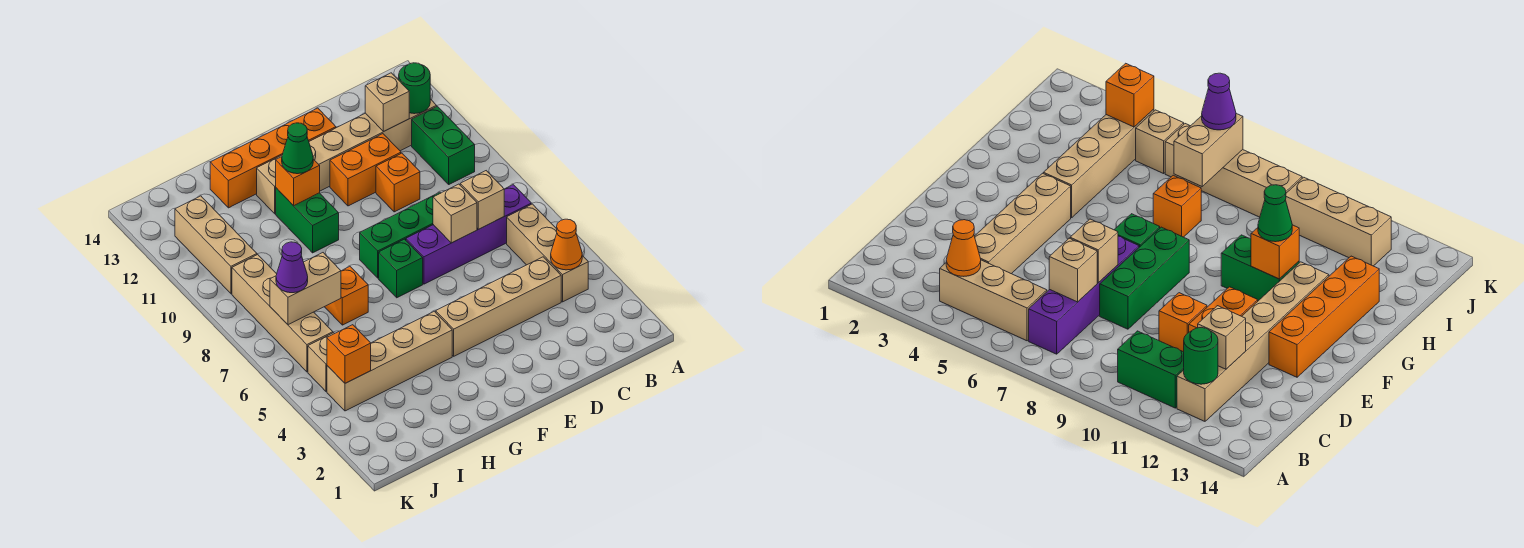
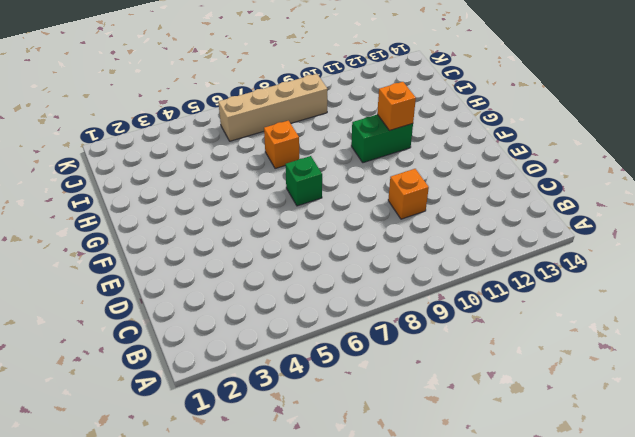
none -> tan 1x3 brick [507,204,588,302]
none -> purple 1x4 brick [406,185,531,284]
none -> green 1x2 brick [412,106,475,184]

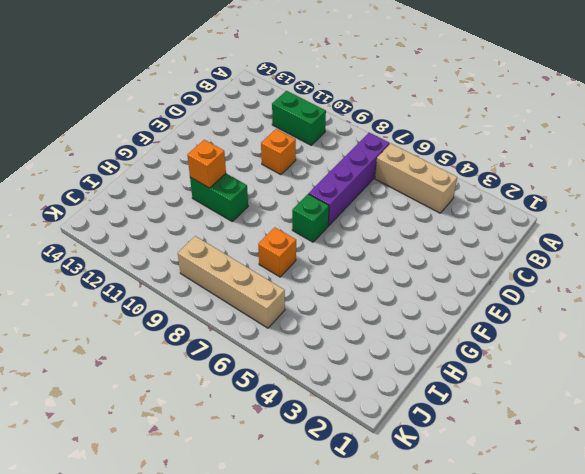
none -> tan 1x6 brick [257,99,437,214]
none -> tan 1x4 brick [436,257,561,356]
none -> green 1x3 brick [360,192,440,278]

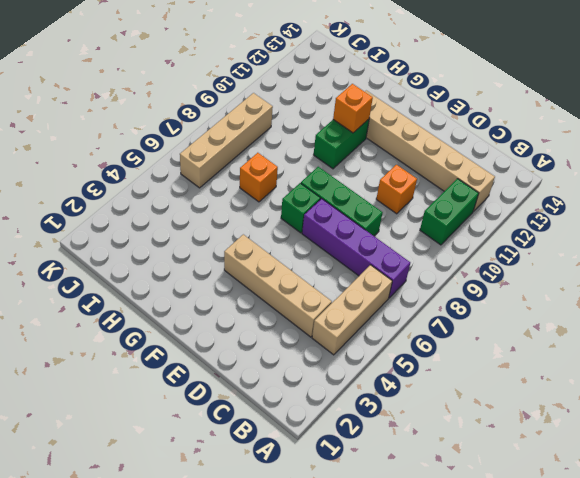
none -> orange 1x2 brick [330,134,401,206]
none -> orange 1x4 brick [210,108,336,208]
none -> tan 1x4 brick [327,311,452,411]

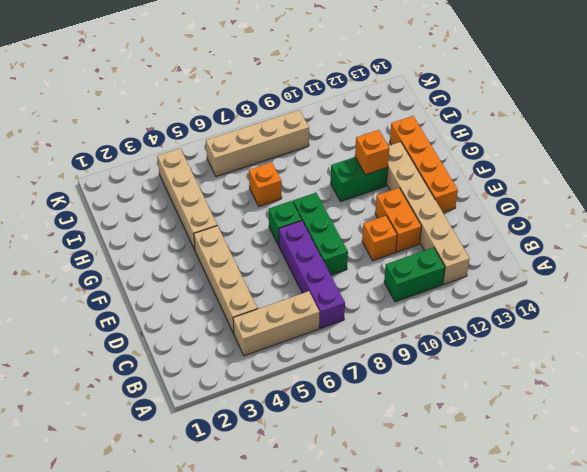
none -> tan 1x1 brick [308,333,335,391]
none -> tan 1x3 brick [175,196,257,294]
none -> orange 1x1 cone [551,219,582,270]

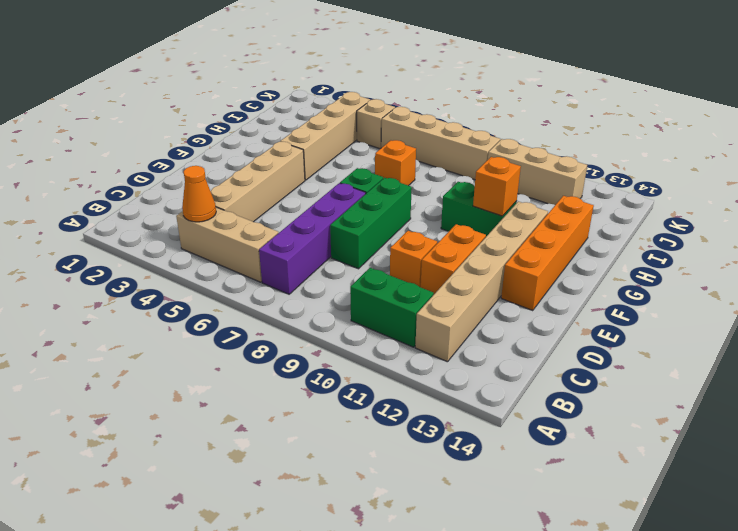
none -> green 1x1 round brick [399,63,430,114]
none -> tan 1x1 brick [460,171,504,229]
none -> tan 1x1 brick [365,73,409,131]

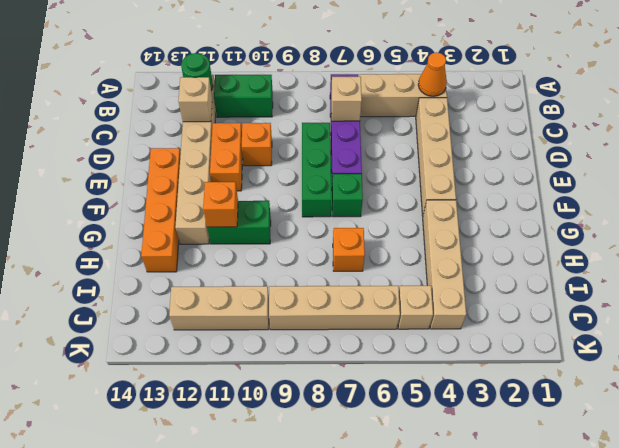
none -> tan 1x1 brick [433,184,477,243]
none -> tan 1x2 brick [270,253,341,325]
none -> orange 1x1 brick [327,325,371,383]

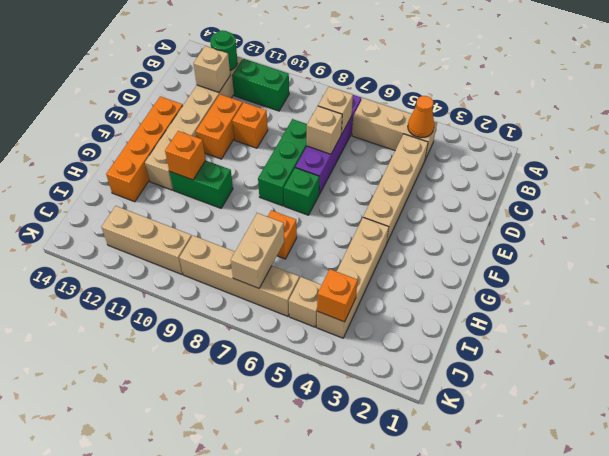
none -> green 1x1 cone [282,123,313,174]
none -> purple 1x1 cone [276,242,308,293]

